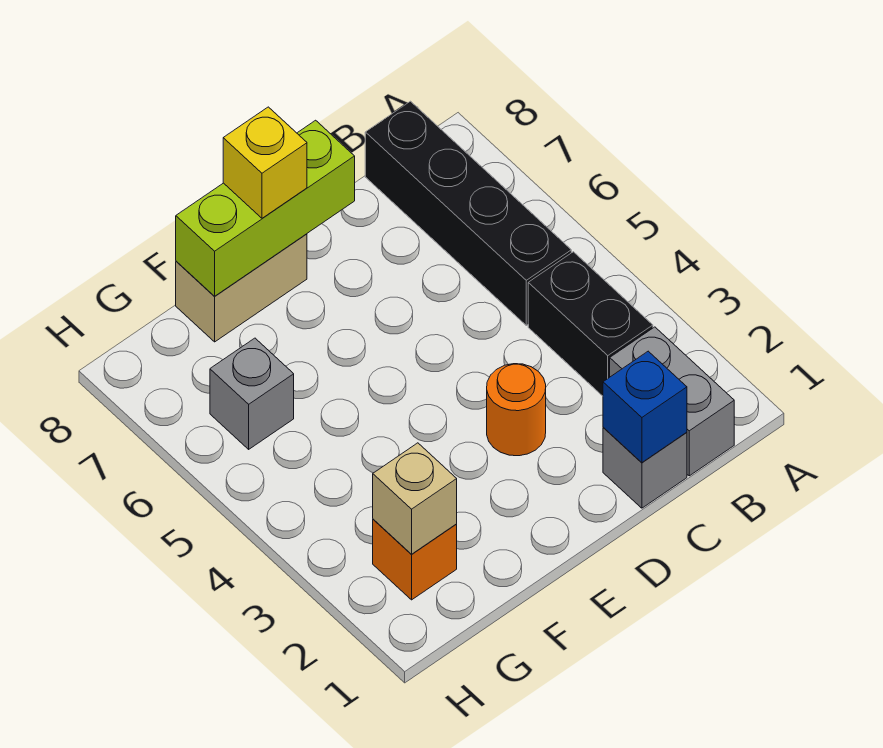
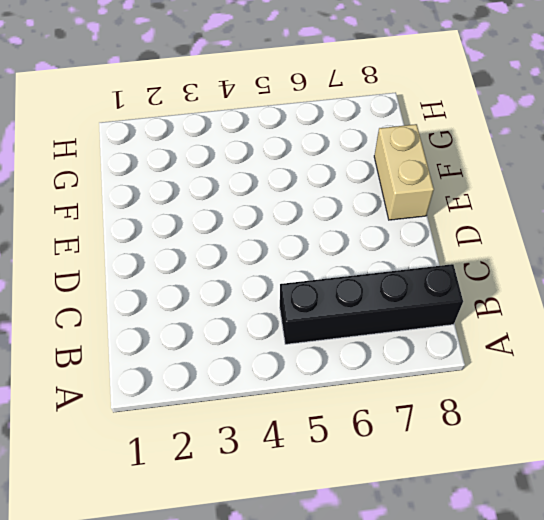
none -> grey 1x2 brick [610,327,734,476]
none -> black 1x2 brick [528,252,653,396]
none -> grey 1x1 brick [603,427,687,508]

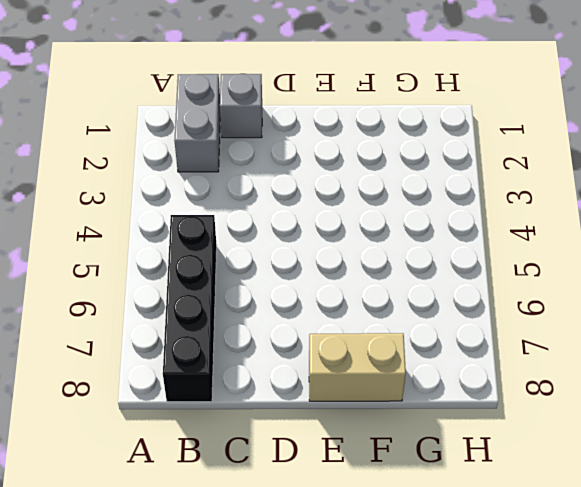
none -> black 1x2 brick [528,252,653,396]
none -> orange 1x1 round brick [487,364,546,456]
none -> orange 1x1 brick [373,519,457,600]

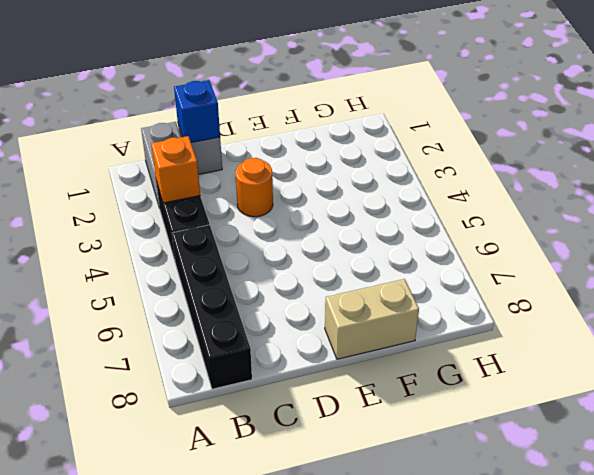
orange 1x1 brick [151,136,200,203] -> orange 1x1 brick moved to [373,519,457,600]
none -> grey 1x1 brick [210,338,294,449]
none -> lime 1x3 brick [176,120,355,296]
none -> tan 1x1 brick [373,443,457,554]

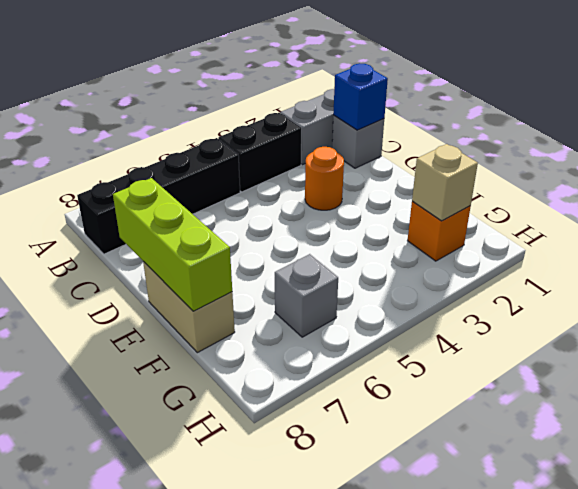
none -> yellow 1x1 brick [223,107,307,218]

